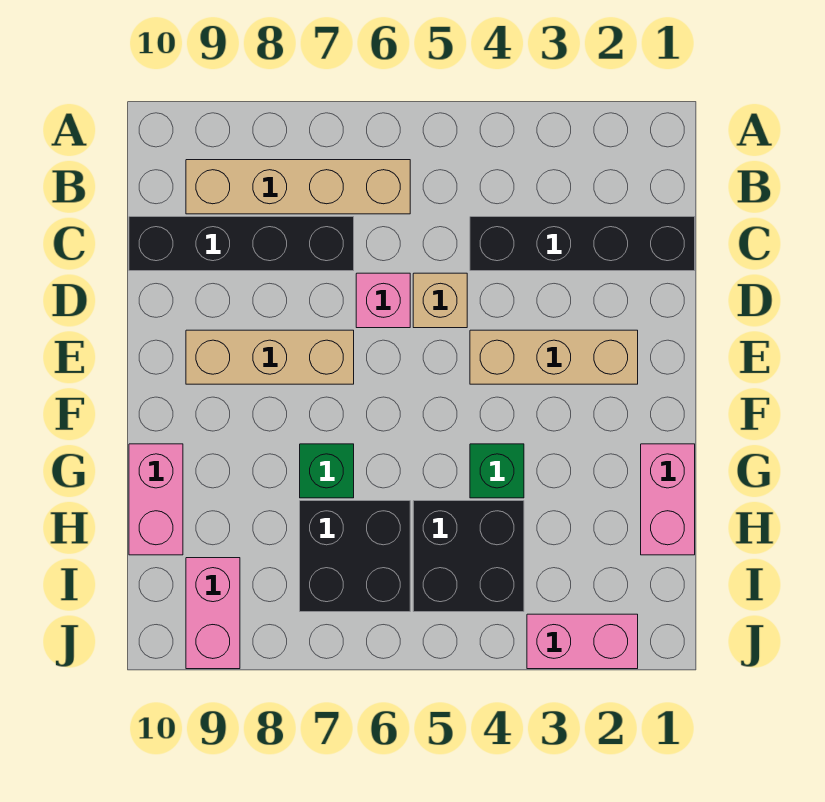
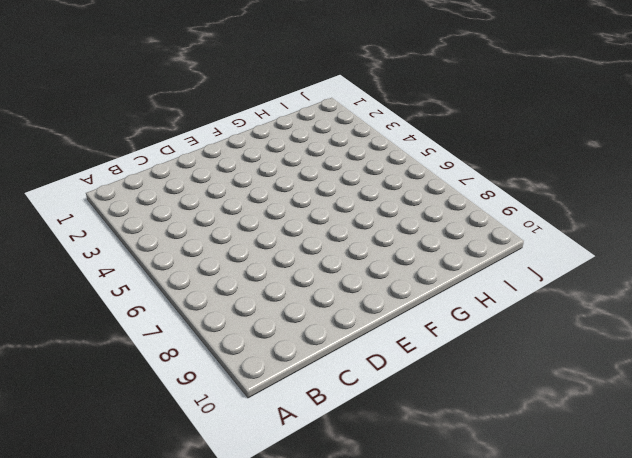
none -> tan 1x4 brick [186,160,410,214]
none -> black 1x4 brick [470,217,695,271]
none -> black 1x4 brick [129,217,354,271]

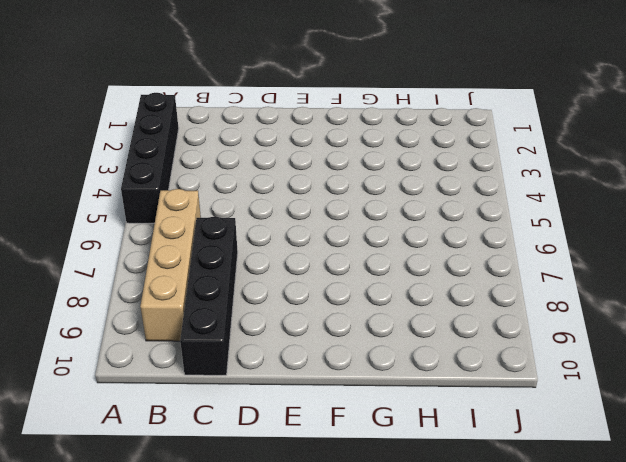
black 1x4 brick [121,93,179,223] -> black 1x4 brick moved to [470,217,695,271]
none -> tan 1x1 brick [413,273,467,328]
none -> pink 1x1 brick [356,273,410,328]
none -> tan 1x3 brick [470,330,638,384]

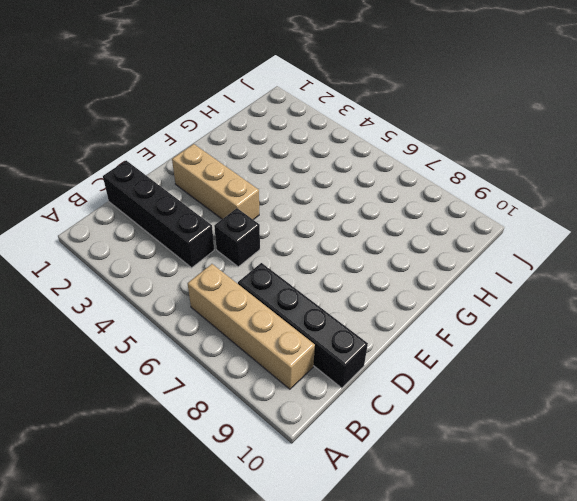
black 1x1 brick [214,208,260,267] -> tan 1x1 brick [413,273,467,328]
none -> pink 1x1 brick [356,273,410,328]
none -> tan 1x3 brick [186,330,354,384]
none -> pink 1x2 brick [641,444,695,555]

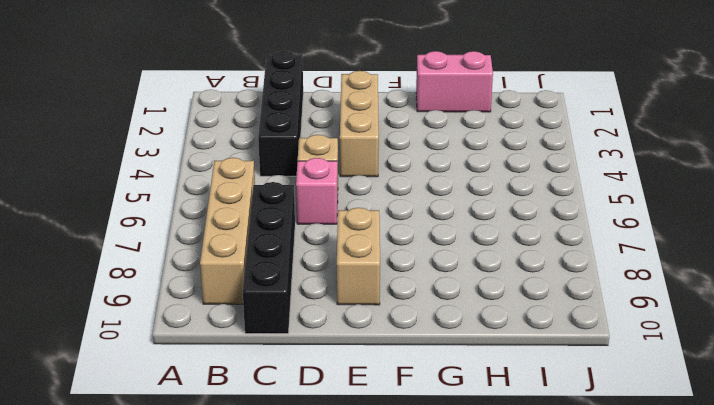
tan 1x2 brick [337,208,380,305] -> tan 1x3 brick [186,330,354,384]
none -> green 1x1 brick [470,444,524,498]
none -> green 1x1 brick [300,444,354,498]
none -> pink 1x2 brick [129,444,183,555]

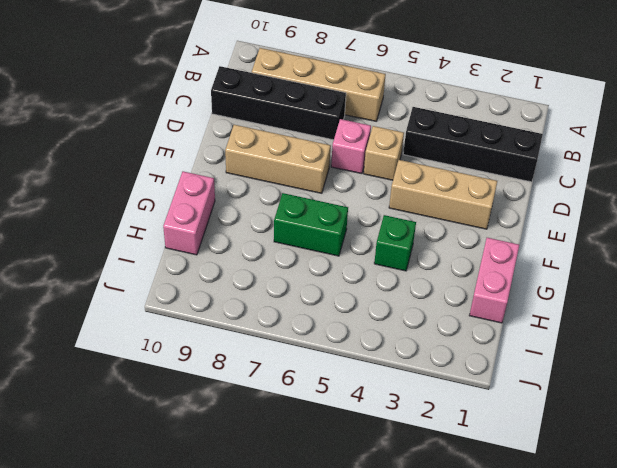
green 1x2 brick [274,193,348,256] -> green 1x1 brick [300,444,354,498]
none -> black 2x2 brick [413,501,524,612]
none -> black 2x2 brick [300,501,410,612]
none -> pink 1x2 brick [186,558,240,669]

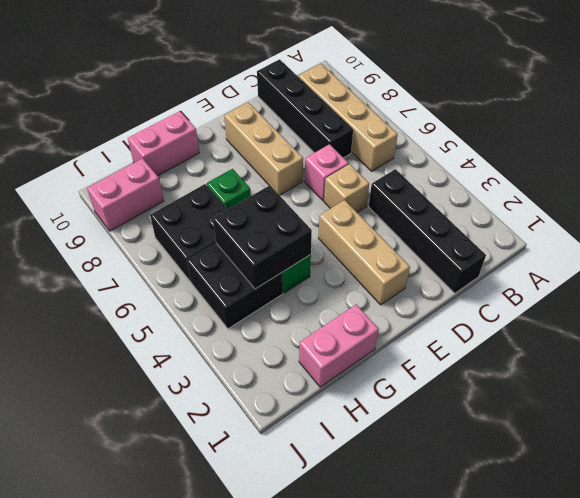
black 2x2 brick [213,185,312,289] -> none
none -> pink 1x2 brick [527,614,638,669]

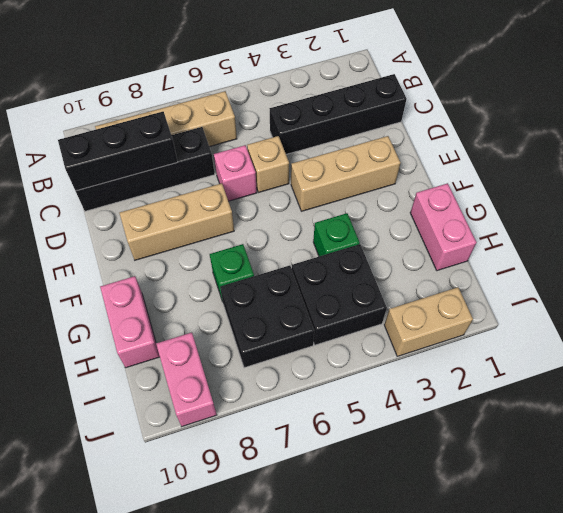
black 1x3 brick [58,112,178,191] -> none
tan 1x2 brick [384,287,473,356] -> pink 1x2 brick [527,614,638,669]

